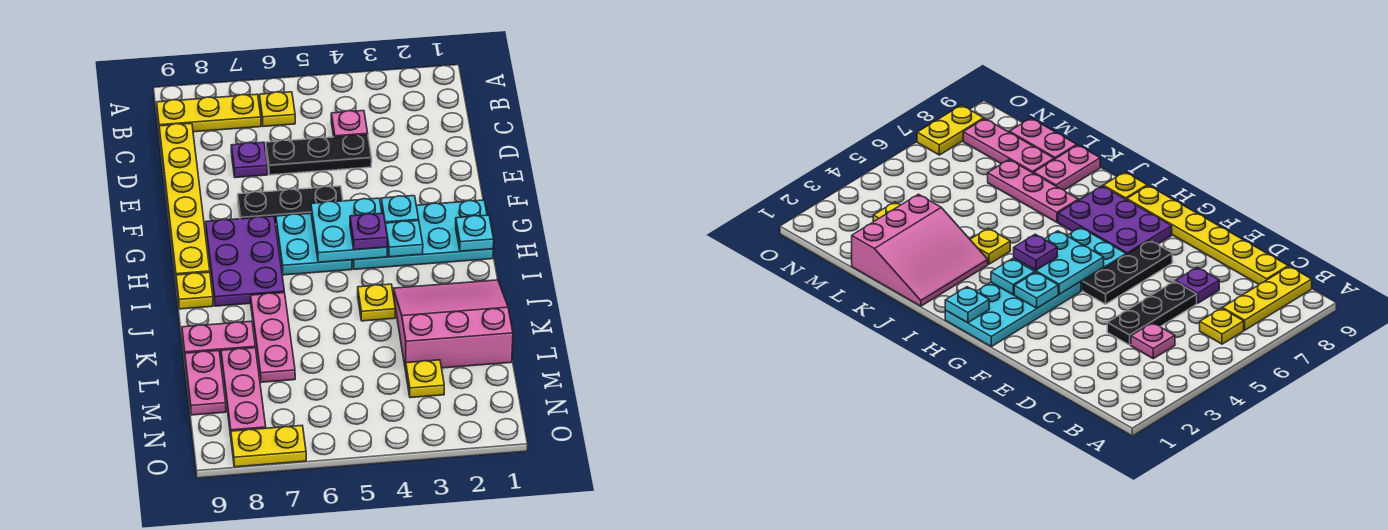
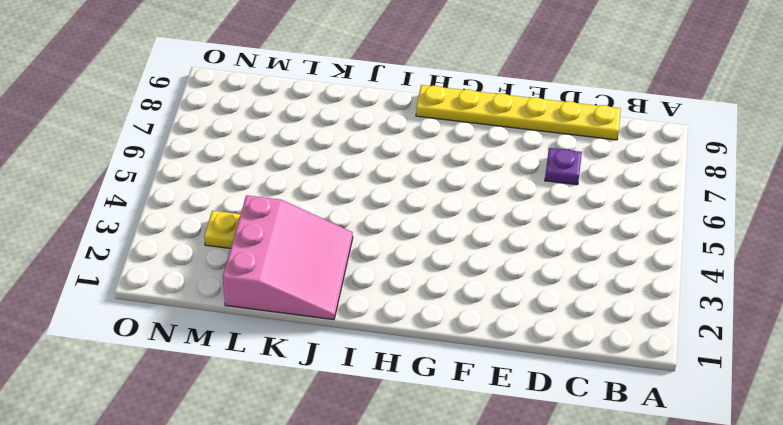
none -> yellow 1x1 plate [259,92,295,126]
none -> yellow 1x3 plate [157,94,261,134]
none -> pink 1x1 plate [331,111,368,137]

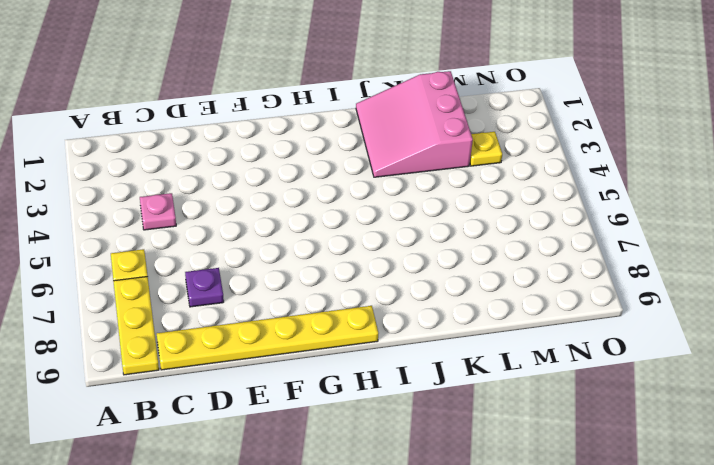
none -> black 1x3 plate [266,135,372,175]
none -> black 1x3 plate [238,186,343,224]
none -> cyan 2x4 plate [352,200,493,269]

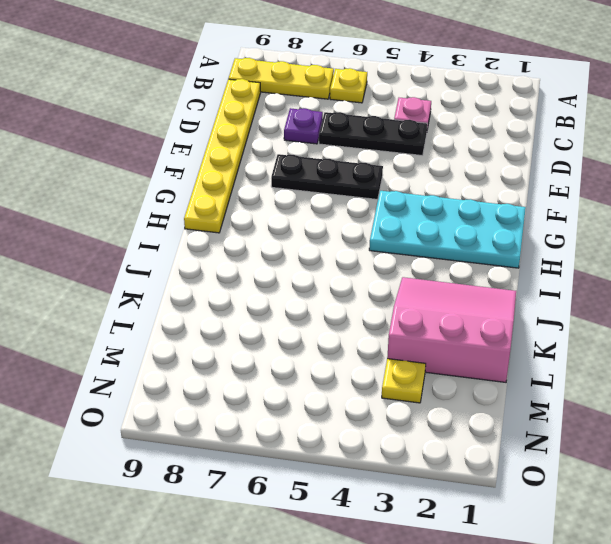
none -> cyan 2x2 plate [276,213,352,275]
none -> purple 2x3 plate [206,216,284,306]
none -> yellow 1x1 plate [176,272,213,309]

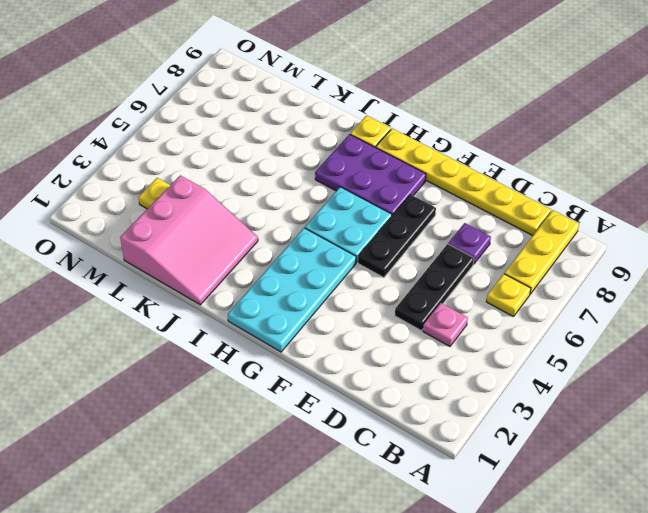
none -> yellow 1x1 plate [358,284,395,321]
none -> pink 1x3 plate [251,293,295,382]
none -> pink 1x2 plate [182,321,255,359]

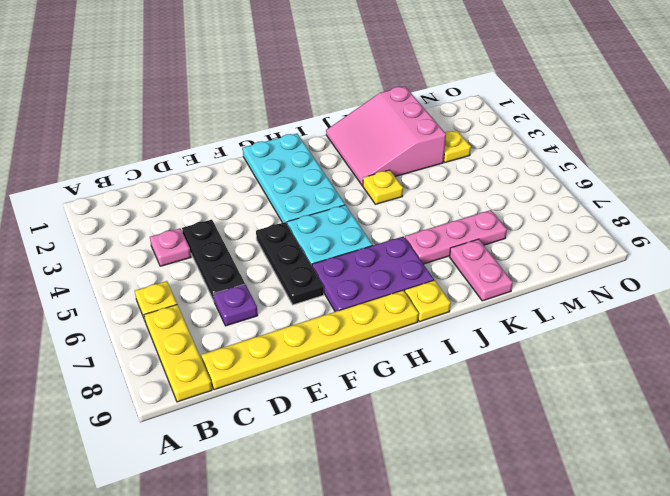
none -> pink 1x3 plate [221,348,266,436]
none -> pink 1x2 plate [185,351,226,415]
none -> yellow 1x2 plate [231,426,306,467]

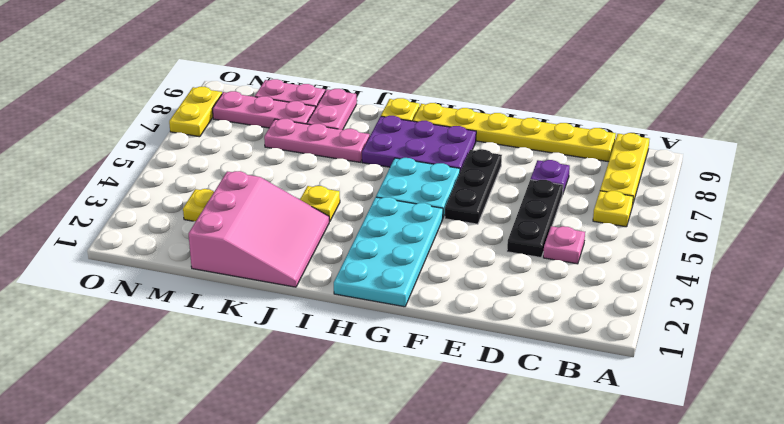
none -> cyan 1x1 plate [381,196,419,223]
none -> cyan 2x2 plate [311,198,387,262]
none -> cyan 1x1 plate [456,215,494,251]

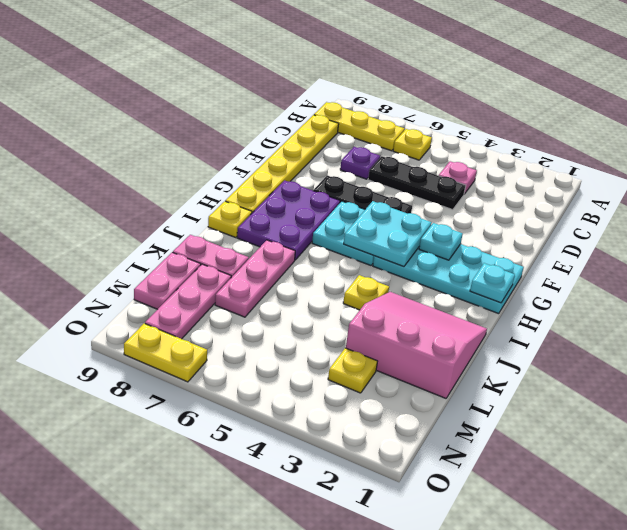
none -> cyan 1x1 plate [385,221,423,257]
none -> purple 1x1 plate [350,213,388,250]

